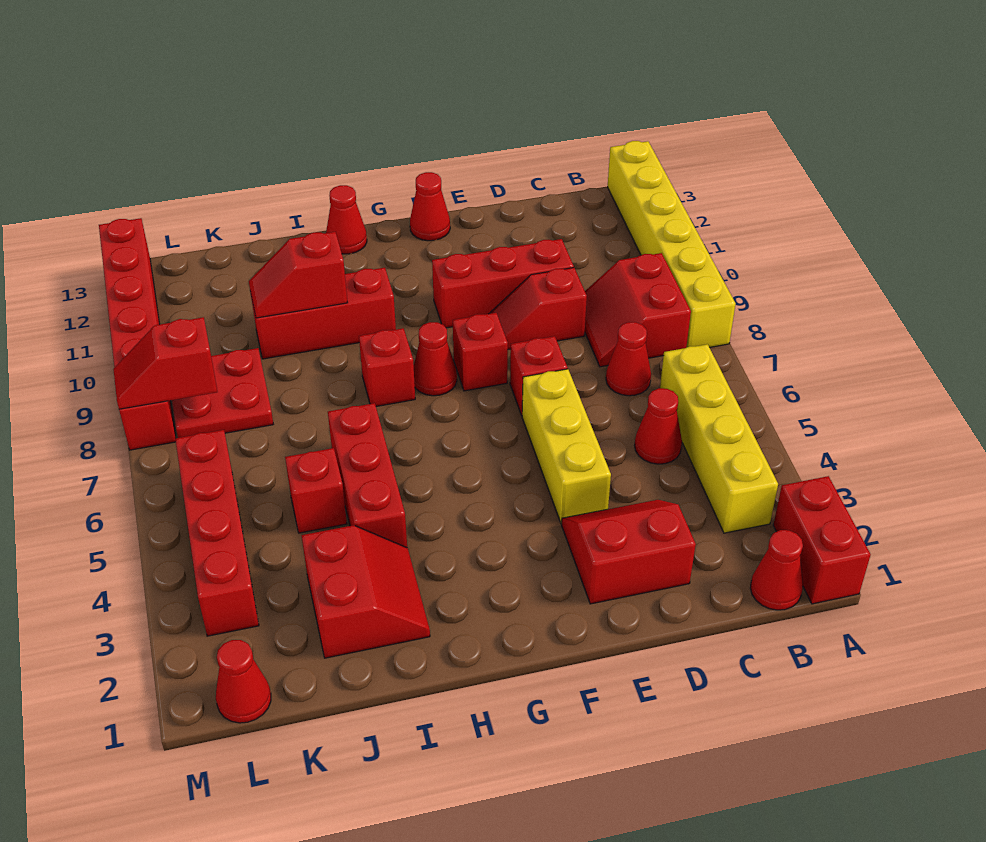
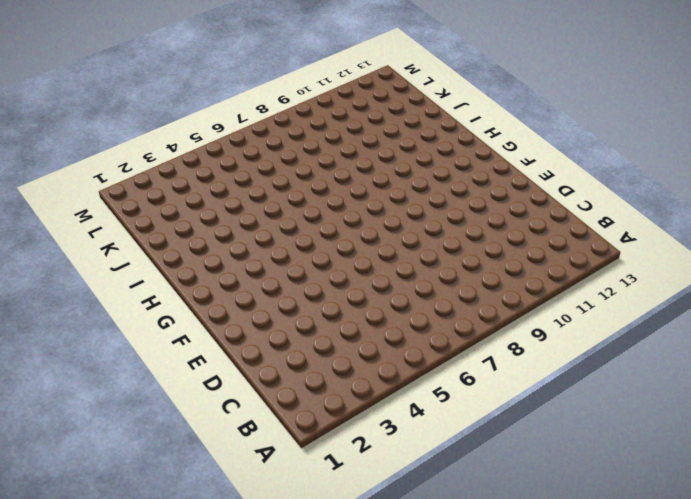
none -> red 1x2 brick [773,476,871,604]
none -> yellow 1x6 brick [608,141,736,348]
none -> red 1x1 cone [750,530,803,610]

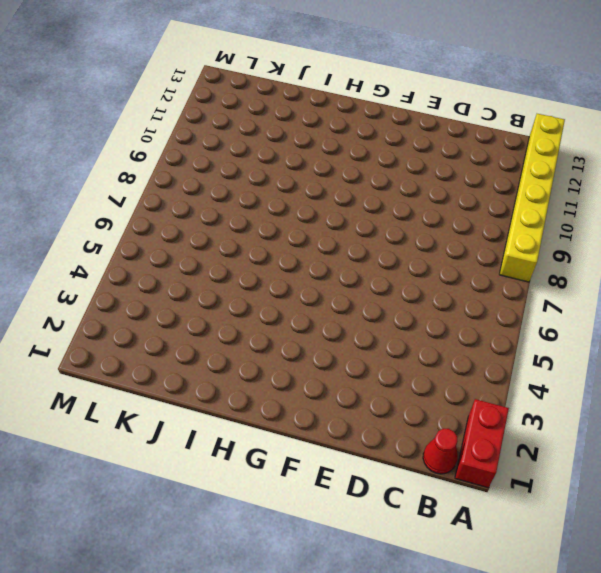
none -> yellow 1x4 brick [660,344,778,533]
none -> red 2x2 slope [585,253,691,367]
none -> red 1x1 cone [635,388,682,464]

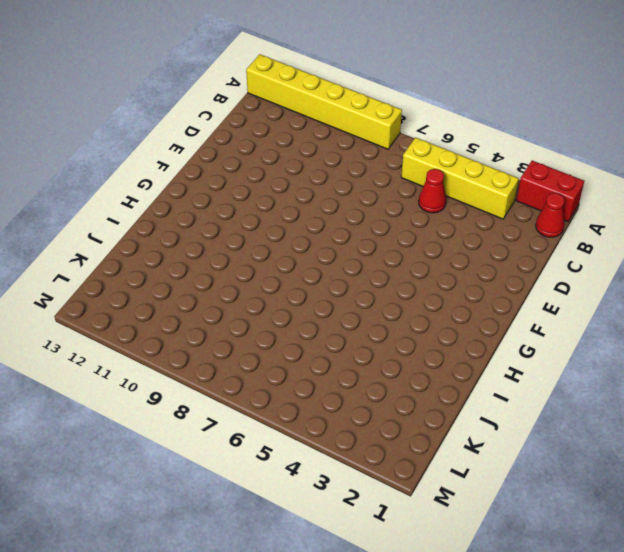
none -> red 2x2 slope [585,253,691,367]
none -> red 1x1 cone [606,322,651,396]
none -> red 2x2 slope [562,500,696,604]

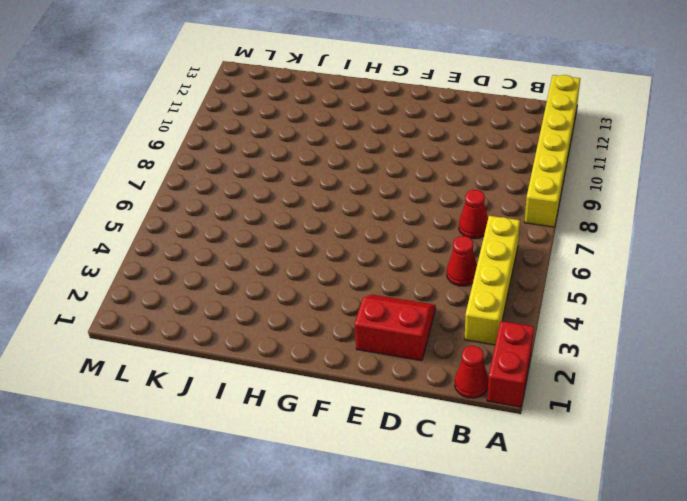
none -> red 2x2 slope [585,253,691,367]
none -> red 1x2 slope [489,268,587,349]
none -> red 1x3 brick [432,239,574,328]

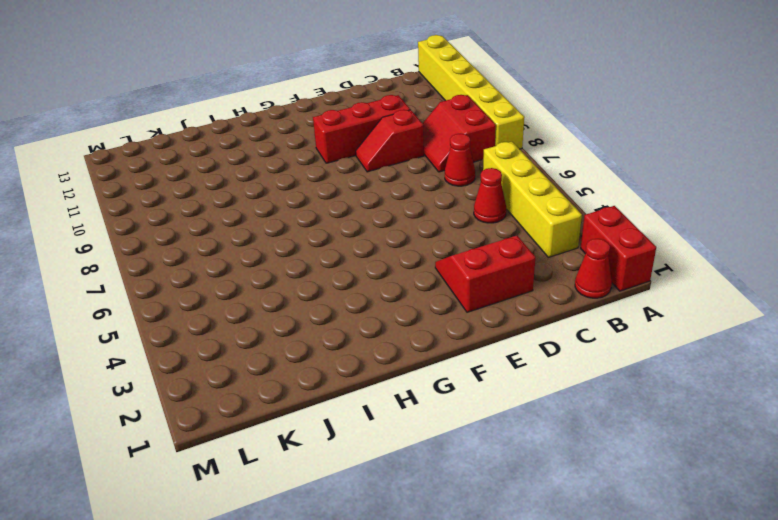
none -> yellow 1x3 brick [522,369,611,523]
none -> red 1x1 brick [510,336,568,415]
none -> red 1x1 brick [453,313,508,391]

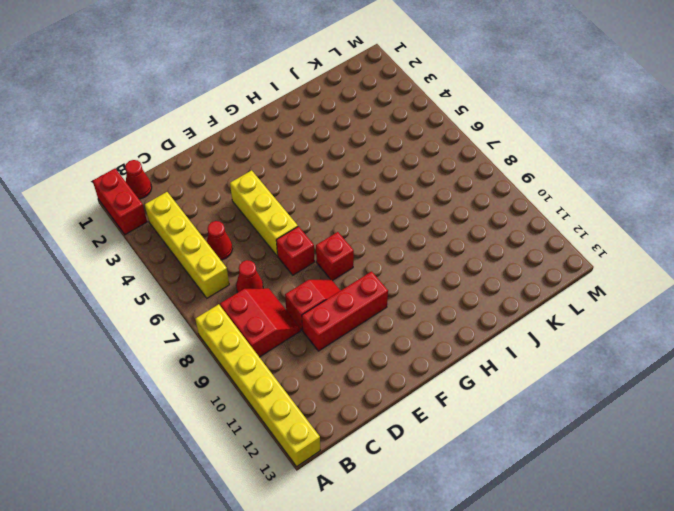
none -> red 2x2 slope [562,500,696,604]
none -> red 1x1 cone [410,172,450,241]
none -> red 1x1 cone [414,322,457,396]

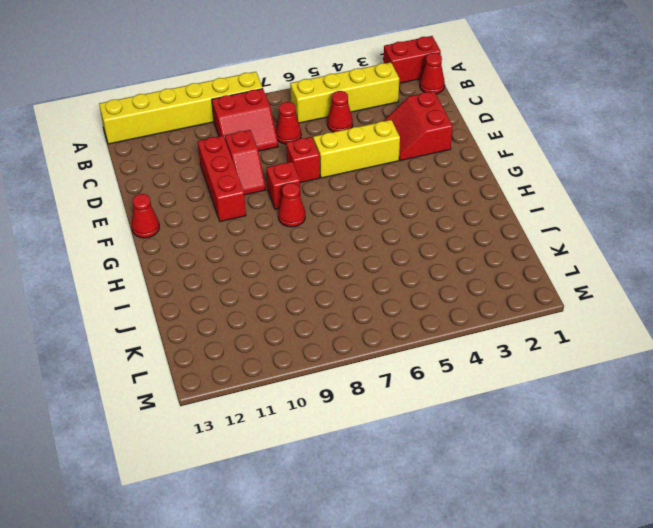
none -> red 1x1 brick [359,328,415,406]
none -> red 1x3 brick [251,268,396,359]
none -> red 1x1 cone [326,185,367,254]

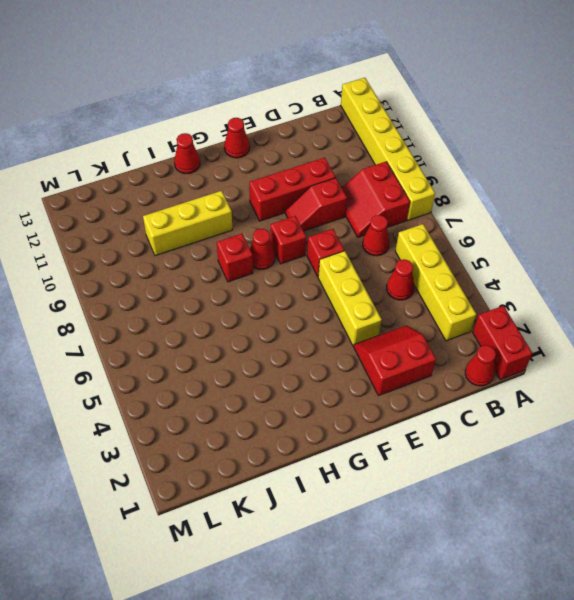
yellow 1x3 brick [143,191,233,256] -> red 1x3 brick [251,268,396,359]
none -> red 2x2 slope [301,525,430,658]
none -> red 1x3 brick [328,403,407,548]
none -> red 1x1 brick [285,448,347,533]

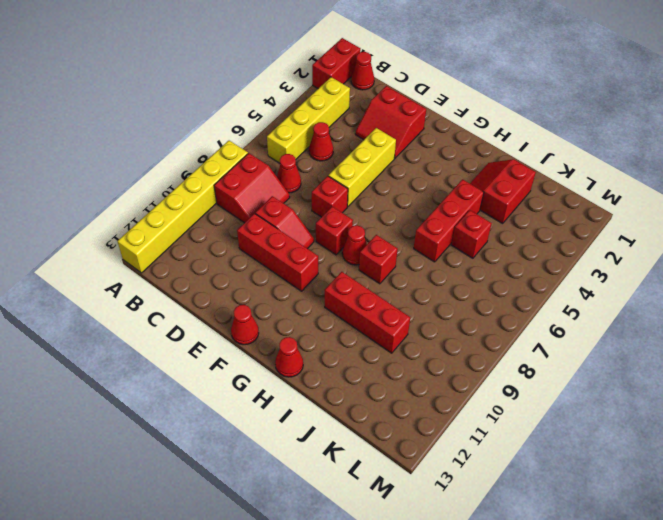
none -> red 2x2 plate [172,348,273,438]
none -> red 1x1 cone [216,640,271,723]
none -> red 1x4 brick [175,430,259,636]

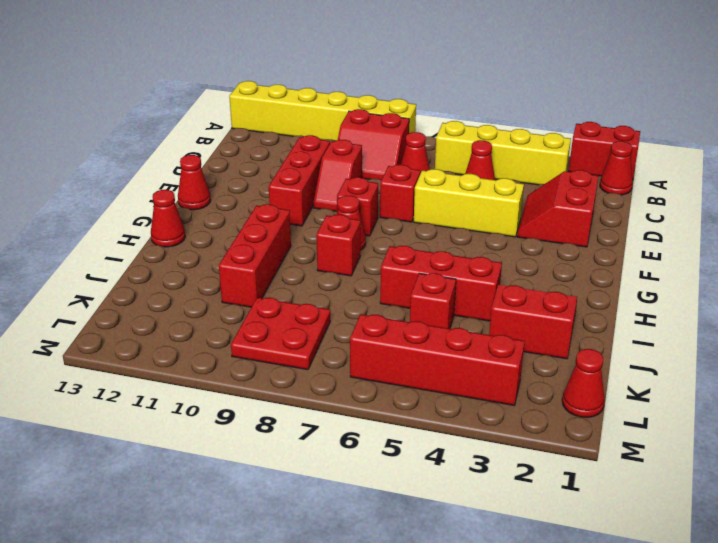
none -> red 1x6 brick [99,218,176,450]
none -> red 1x2 slope [249,232,348,318]
none -> red 1x2 slope [113,317,217,409]

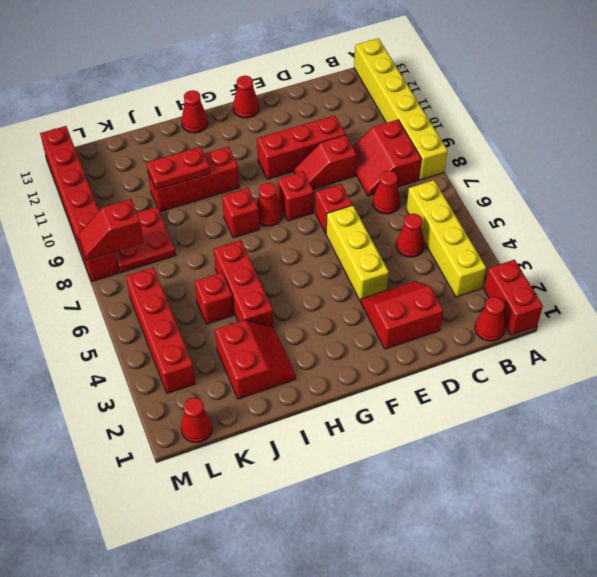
red 1x2 plate [147,147,210,190] -> red 1x2 slope [249,232,348,318]

